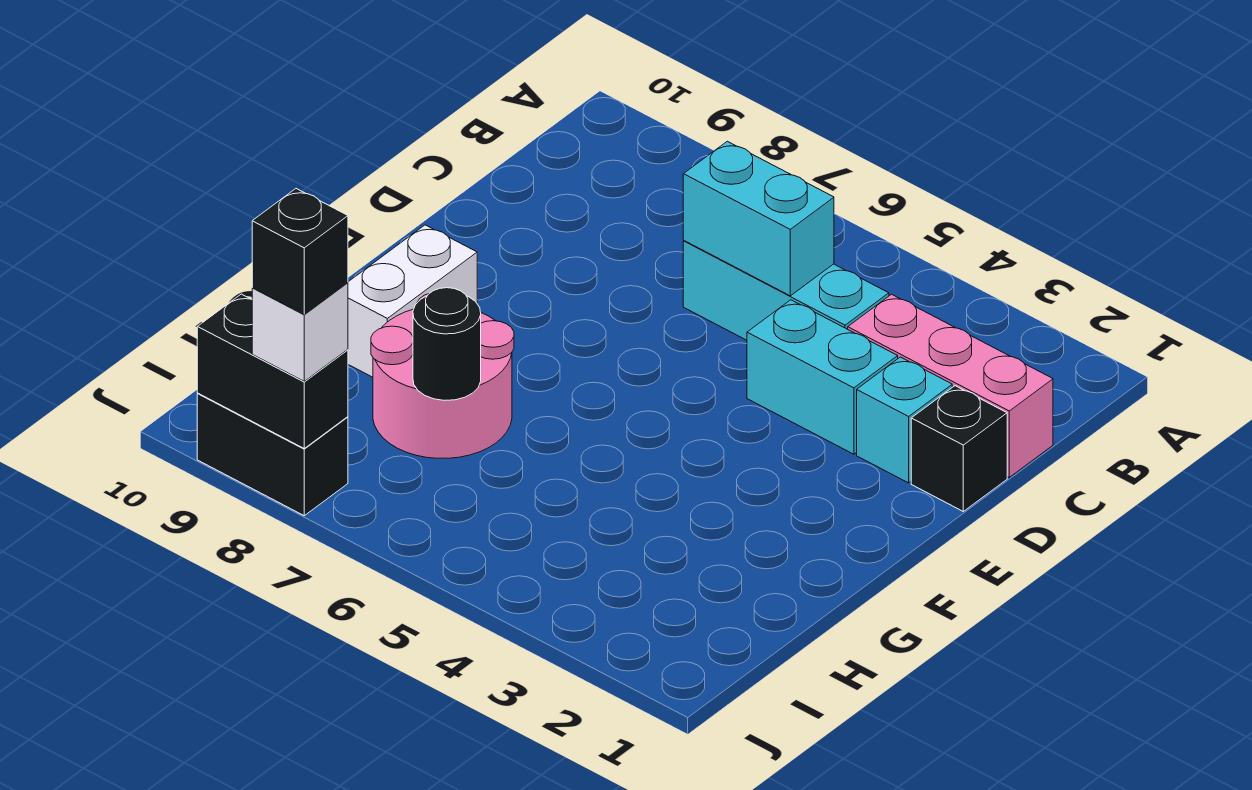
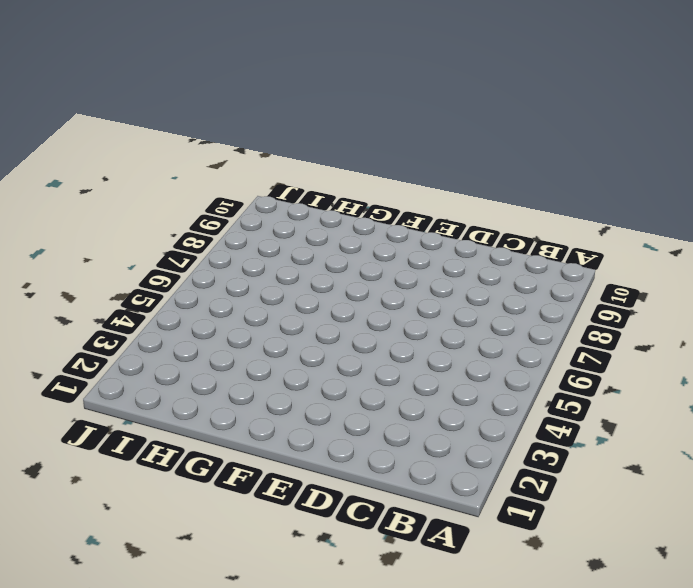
none -> pink 1x3 brick [848,294,1053,477]
none -> cyan 1x3 brick [683,241,889,340]
none -> black 1x1 brick [911,386,1007,511]

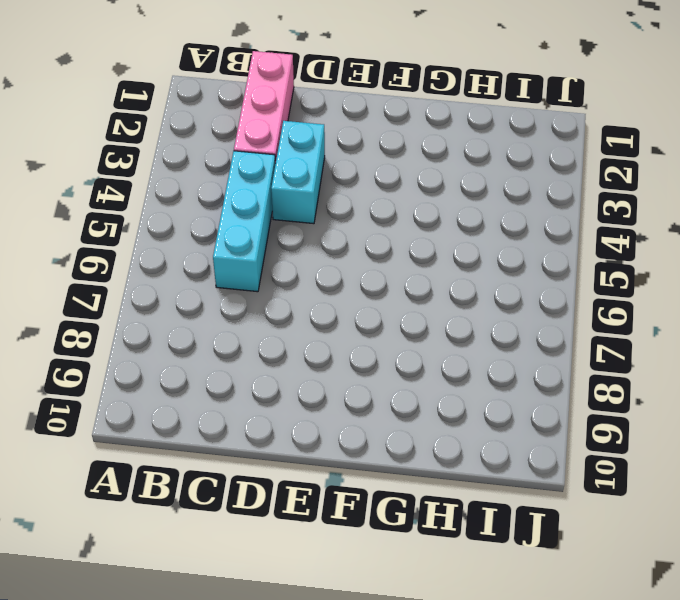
none -> black 1x1 brick [911,386,1007,511]
none -> cyan 1x1 brick [857,357,952,483]
none -> white 1x2 brick [348,225,477,377]

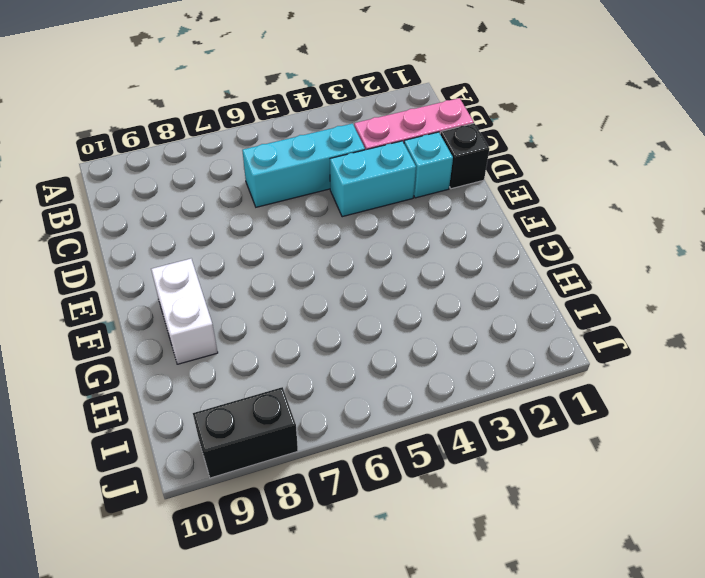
none -> pink 2x2 round brick [371,294,514,458]
none -> cyan 1x2 brick [683,141,834,296]
none -> black 1x1 round brick [413,288,481,400]

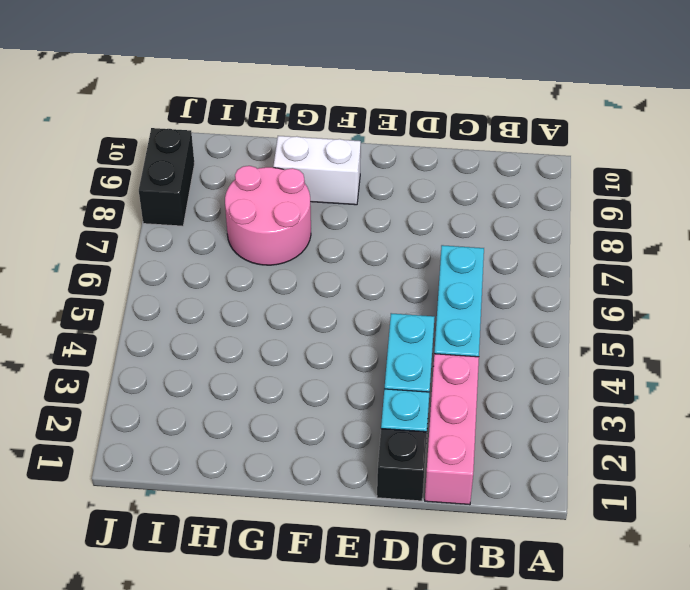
none -> cyan 1x2 brick [683,141,834,296]
none -> black 1x1 round brick [413,288,481,400]
none -> black 1x2 brick [197,294,348,448]

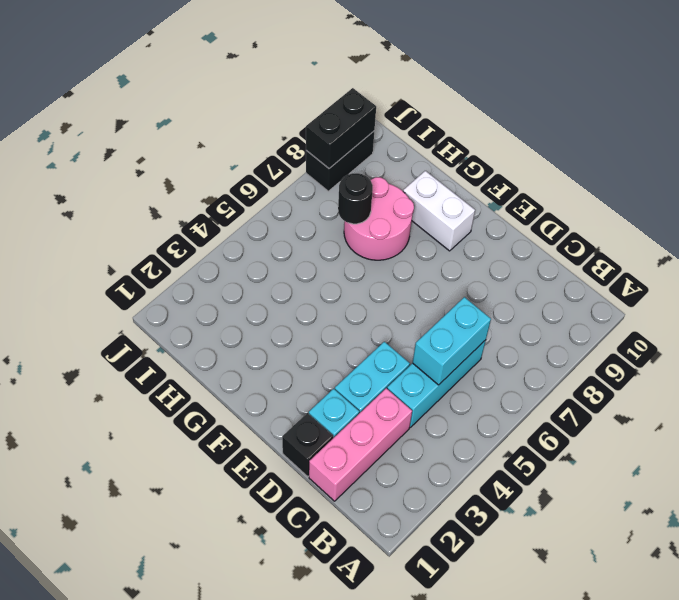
none -> white 1x1 brick [252,282,348,381]
none -> black 1x1 brick [252,189,348,314]

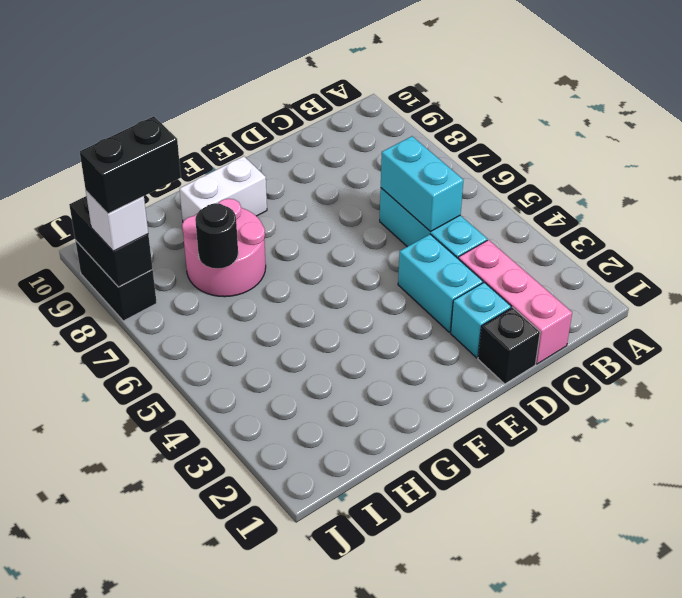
black 1x2 brick [80,116,181,214] -> black 1x1 brick [252,189,348,314]

